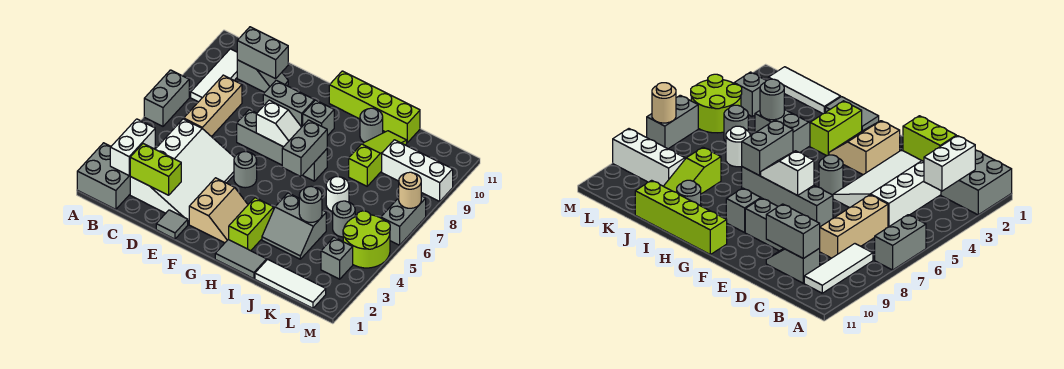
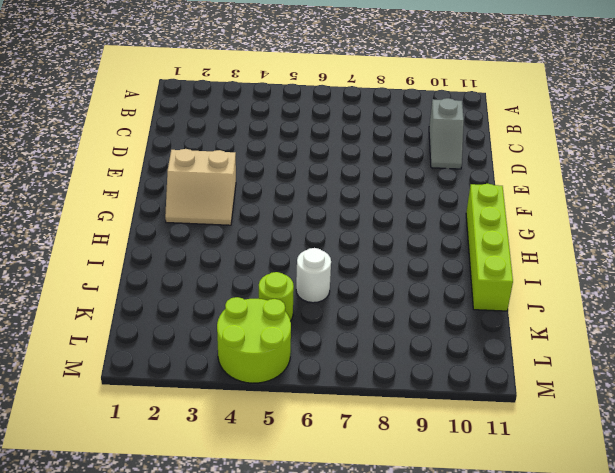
lime 1x1 round brick [259,272,294,321] -> grey 1x1 round brick [333,201,355,237]
none -> grey 2x2 brick [77,143,130,209]
none -> grey 1x2 brick [144,70,189,126]
none -> white 1x3 tile [191,49,237,102]
none -> white 3x4 slope [130,119,235,224]

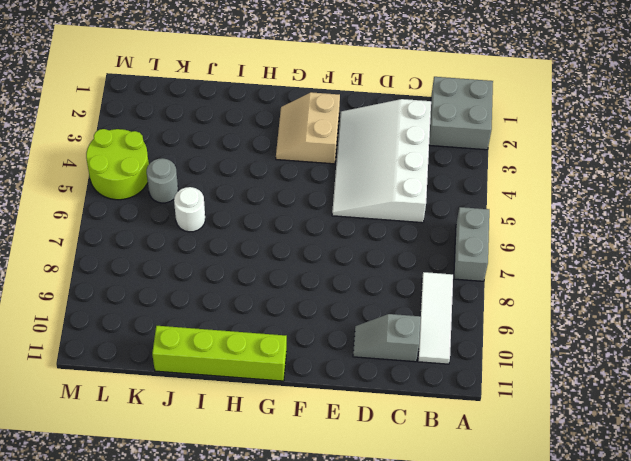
none -> tan 1x3 brick [184,75,242,137]
none -> grey 1x1 tile [156,210,188,239]
none -> grey 1x4 brick [237,110,327,181]
none -> grey 1x2 brick [263,80,315,127]

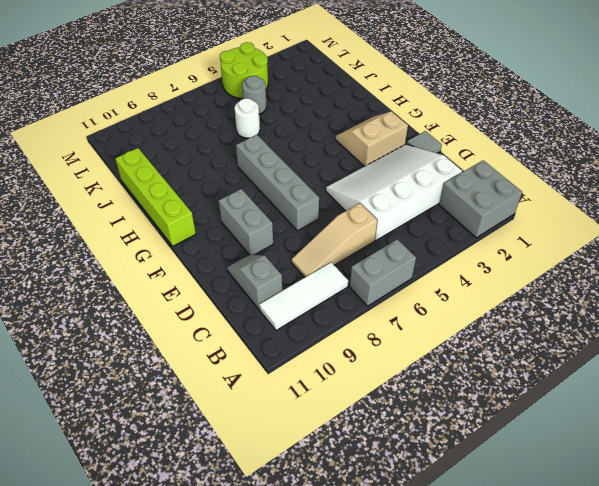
tan 1x3 slope [292,203,377,277] -> tan 1x3 brick [184,75,242,137]
none -> grey 1x1 round brick [234,152,257,188]
none -> grey 1x1 brick [303,100,334,136]
none -> grey 1x2 tile [215,239,267,279]
none -> lime 1x2 brick [229,198,274,251]

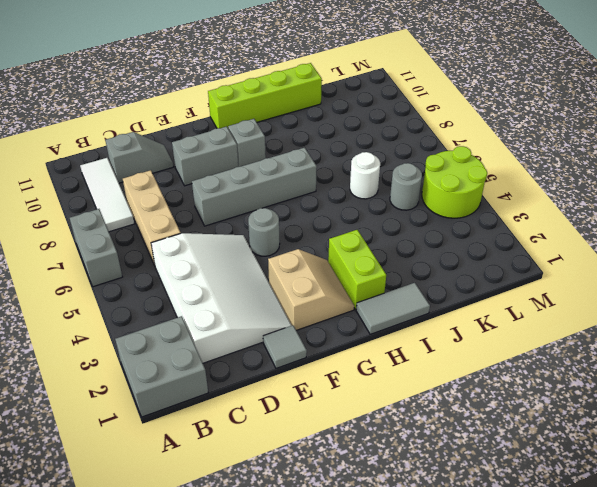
none -> grey 2x2 slope [262,193,326,259]
none -> grey 1x1 round brick [360,108,383,142]
none -> white 1x3 tile [255,259,326,308]
none -> lime 1x3 slope [349,131,407,186]

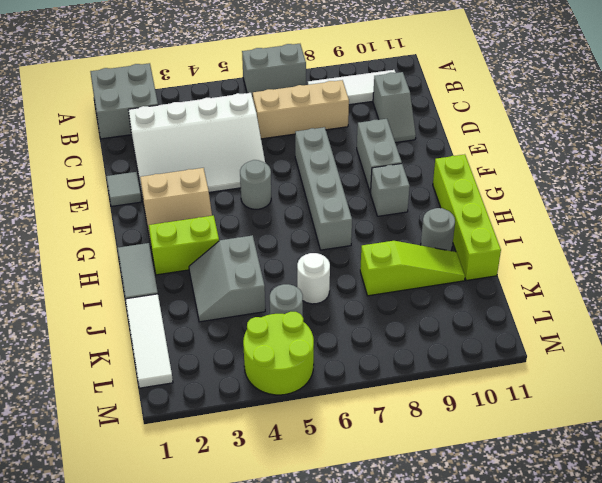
none -> white 1x3 brick [382,140,453,201]
none -> grey 1x1 brick [321,237,353,279]
none -> grey 1x2 brick [381,196,426,245]
none -> white 1x2 brick [110,119,155,175]

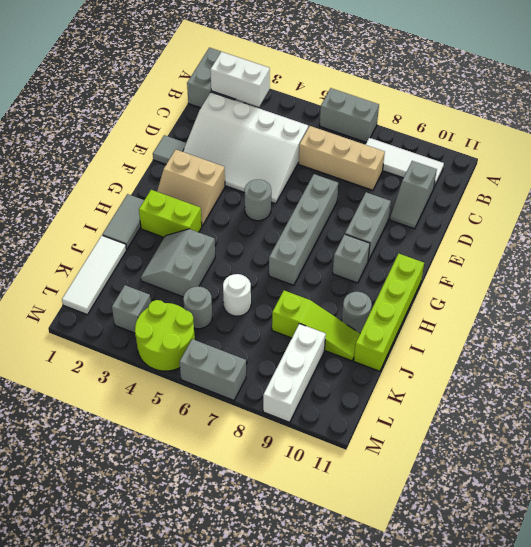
none -> lime 1x2 brick [130,144,181,195]
none -> grey 1x2 brick [237,27,288,79]
none -> white 1x2 slope [256,100,301,147]
none -> grey 1x2 brick [282,120,327,177]

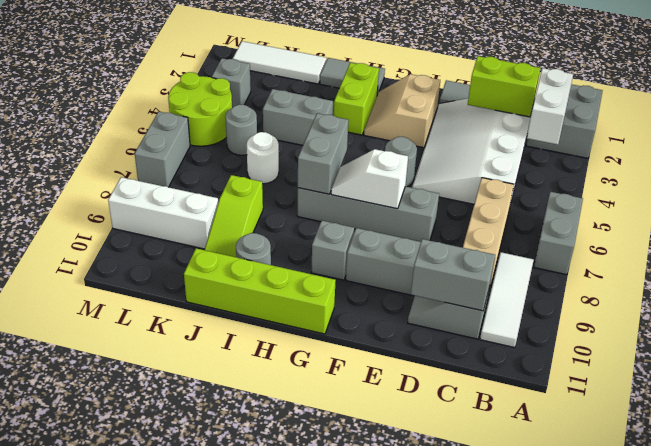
none -> grey 1x1 round brick [299,186,322,222]
none -> tan 1x1 round brick [399,172,421,208]

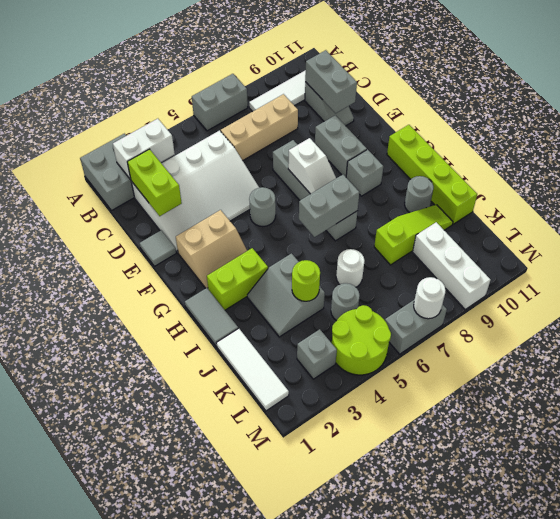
lime 1x1 round brick [292,260,320,301] -> grey 1x1 round brick [299,186,322,222]
white 1x1 round brick [414,277,446,319] -> tan 1x1 round brick [399,172,421,208]

